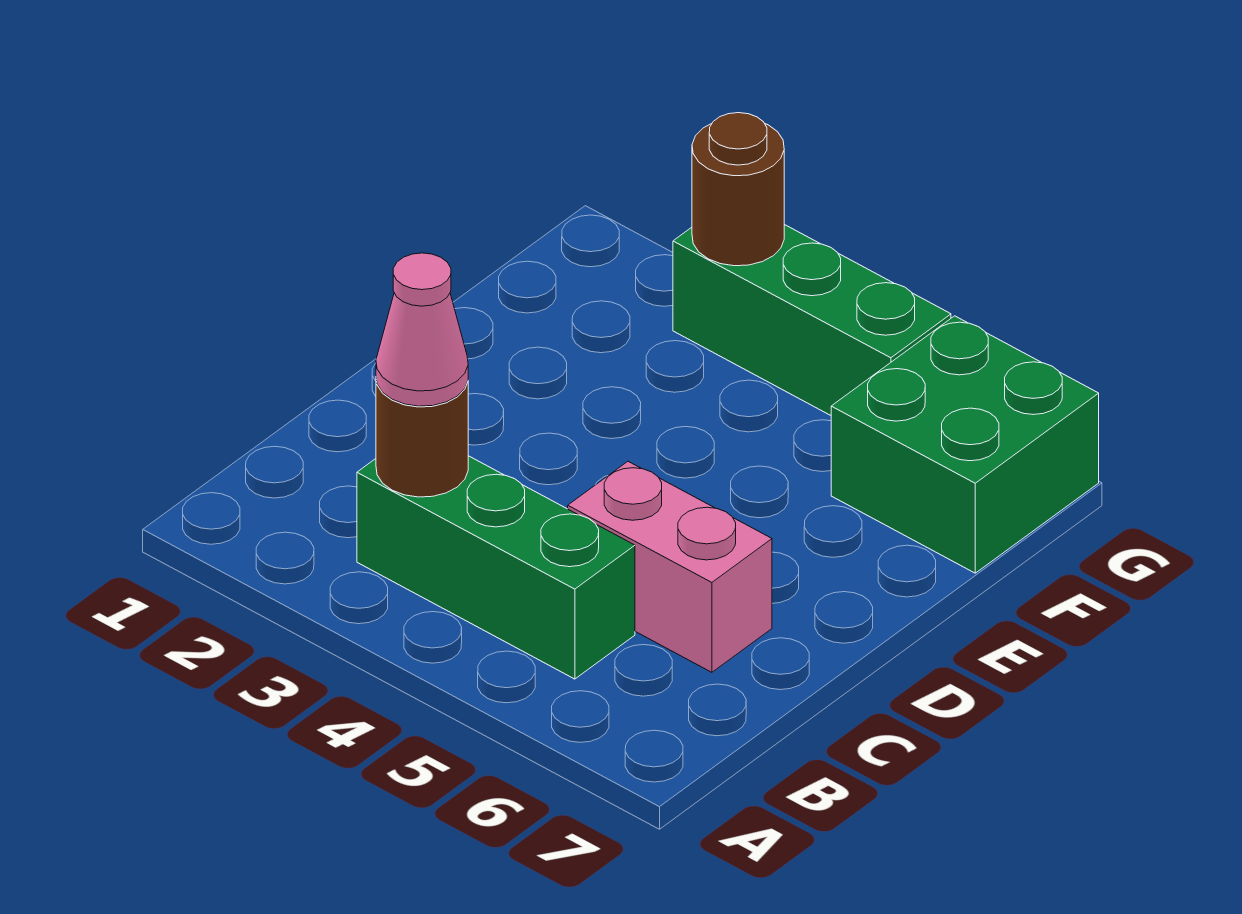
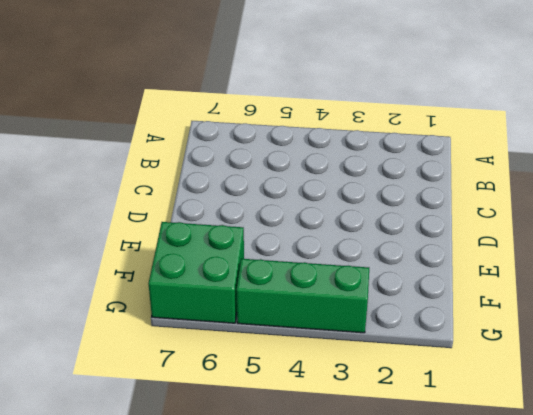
none -> green 1x3 brick [357,456,635,679]
none -> pink 1x2 brick [568,462,772,672]

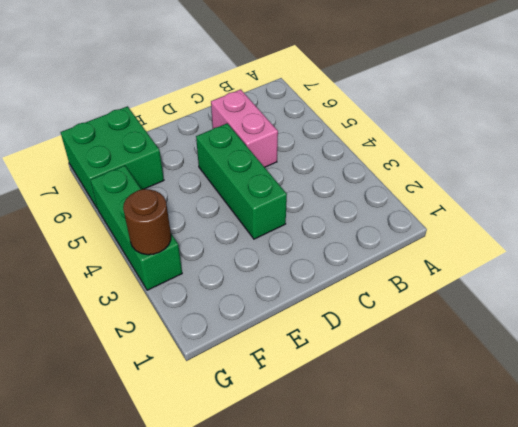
green 1x3 brick [196,123,287,239] -> green 1x3 brick moved to [357,456,635,679]
none -> brown 1x1 round brick [376,379,468,497]
none -> pink 1x1 cone [376,253,468,406]

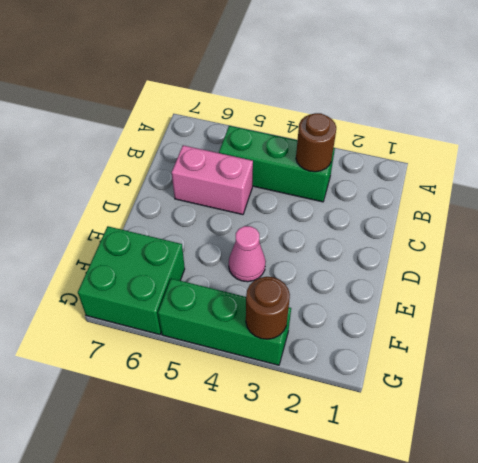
pink 1x1 cone [229,226,266,282] -> pink 1x1 cone moved to [376,253,468,406]

